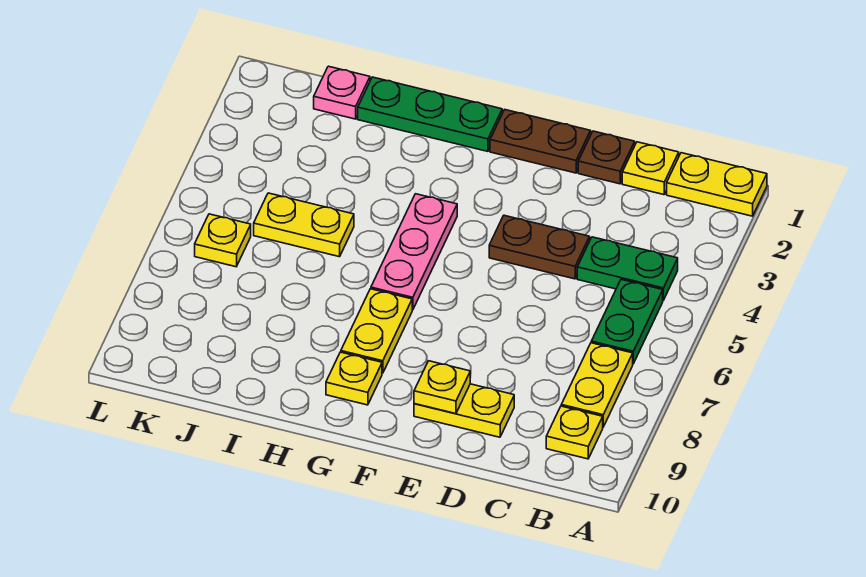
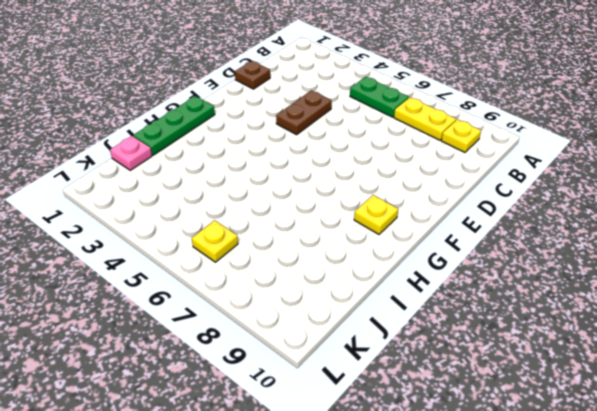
none -> yellow 1x2 plate [667,153,767,216]
none -> green 1x2 plate [577,237,678,300]
none -> yellow 1x1 plate [622,142,679,195]

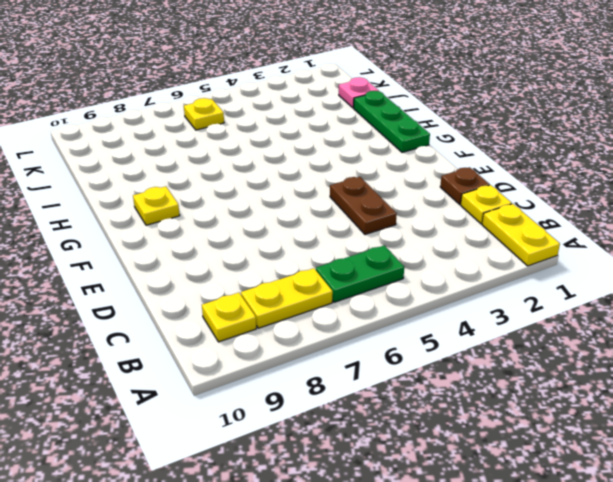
none -> green 1x2 plate [577,237,678,300]
none -> yellow 1x2 plate [414,384,514,437]
none -> brown 1x2 plate [490,110,591,173]

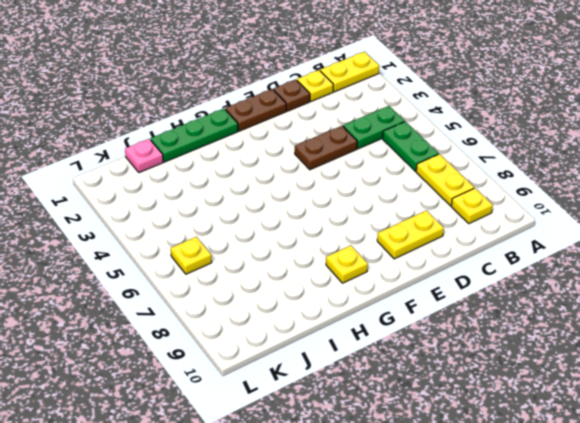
none -> pink 1x3 plate [371,194,457,310]
none -> yellow 1x2 plate [341,289,412,373]
none -> yellow 1x2 plate [254,193,354,257]

